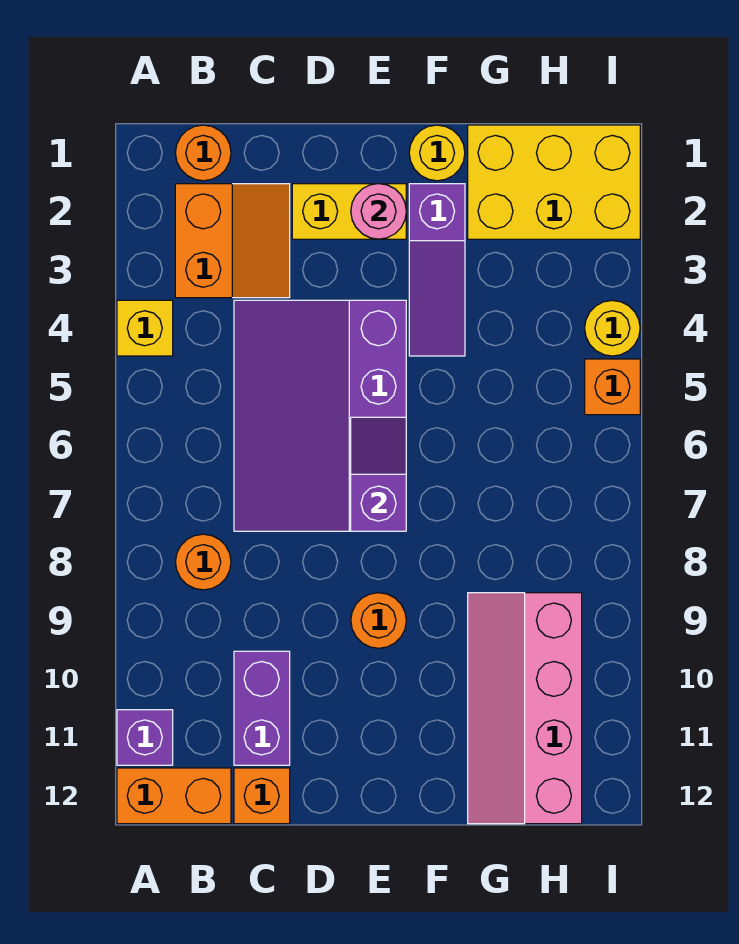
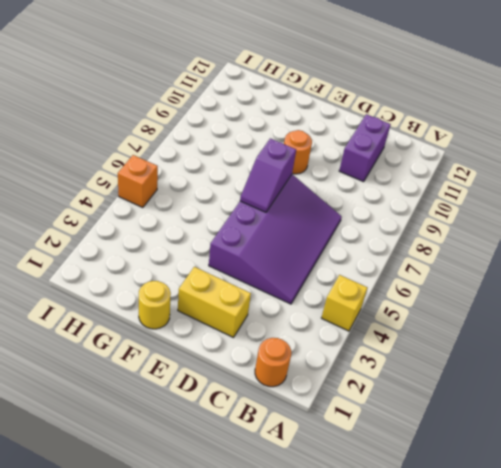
none -> purple 1x1 brick [117,710,173,765]
none -> orange 1x2 brick [117,768,231,824]
none -> orange 2x2 slope [175,184,290,298]

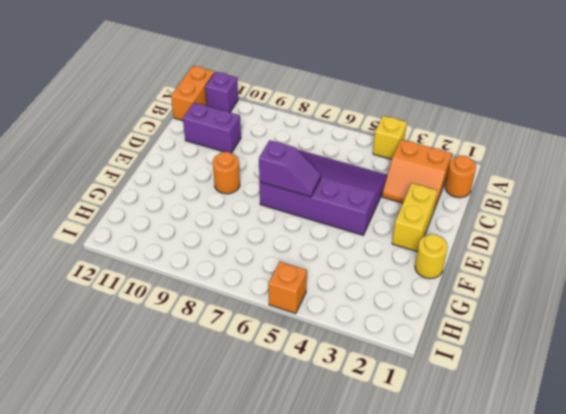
none -> orange 1x1 round brick [175,534,231,590]
none -> orange 1x1 brick [234,768,290,824]
none -> purple 1x3 slope [409,184,465,356]

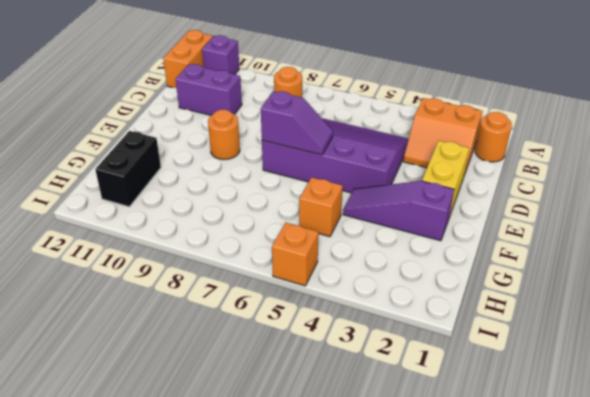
orange 1x1 brick [299,177,343,237] -> orange 1x1 brick moved to [234,768,290,824]
black 1x2 brick [95,131,161,207] -> pink 2x4 slope [468,593,582,824]
none -> yellow 1x1 brick [117,300,173,356]
none -> yellow 1x1 round brick [409,125,465,181]
none -> yellow 2x3 brick [468,125,640,239]

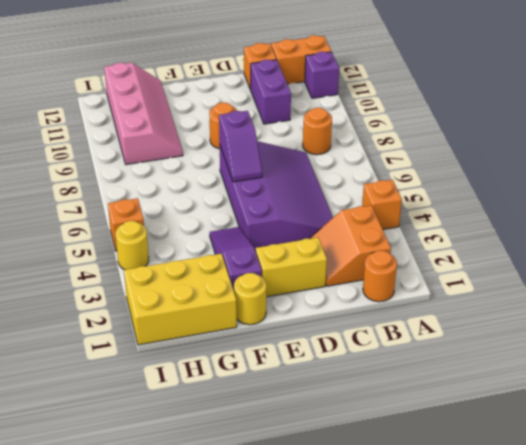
orange 1x1 brick [362,180,402,229] -> yellow 1x1 brick [117,300,173,356]
none -> pink 1x1 round brick [351,184,406,239]

